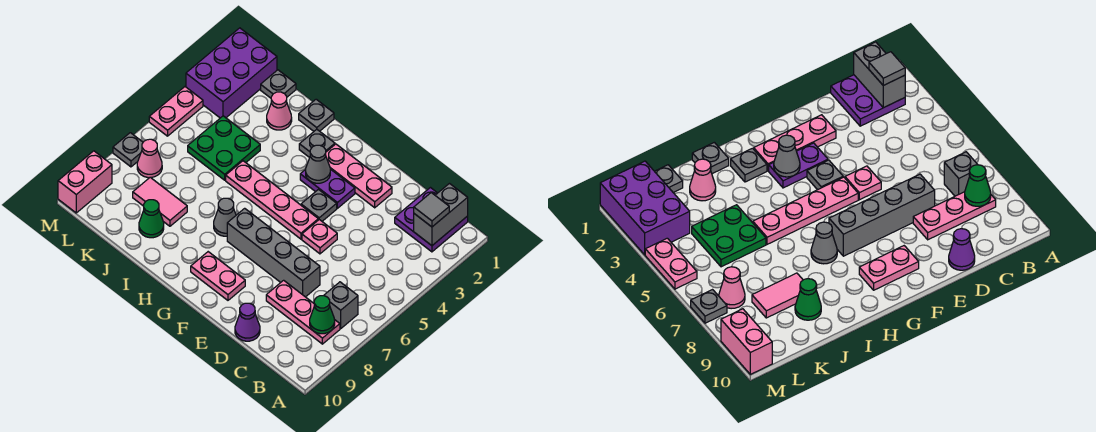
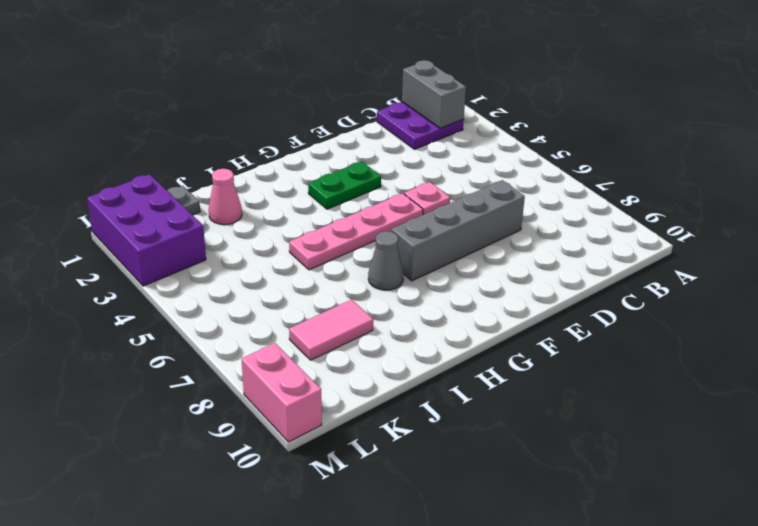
green 1x2 plate [308,162,381,209] -> purple 1x2 plate [300,169,355,208]
none -> grey 1x1 brick [324,282,358,328]
none -> pink 1x3 plate [266,280,340,344]
none -> purple 1x1 cone [235,303,260,341]

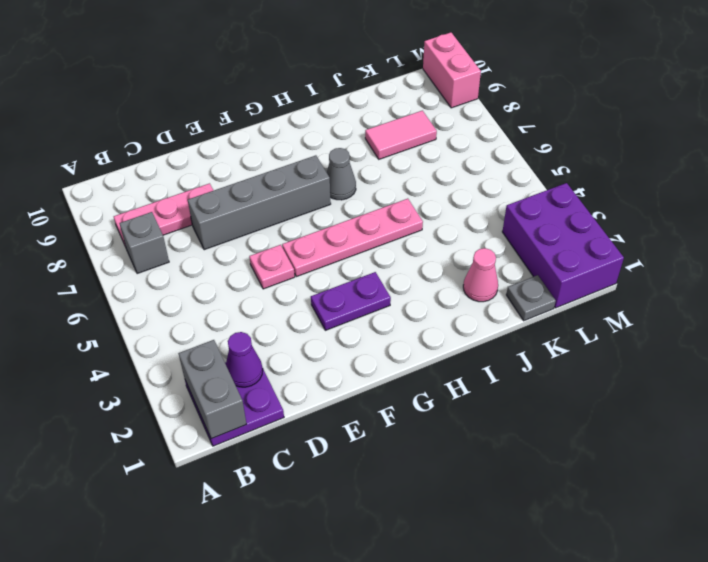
purple 1x1 cone [226,332,263,387] -> purple 1x1 cone moved to [235,303,260,341]
none -> pink 1x3 plate [326,144,392,208]
none -> grey 1x1 plate [301,190,337,221]
none -> pink 1x2 plate [191,252,245,300]

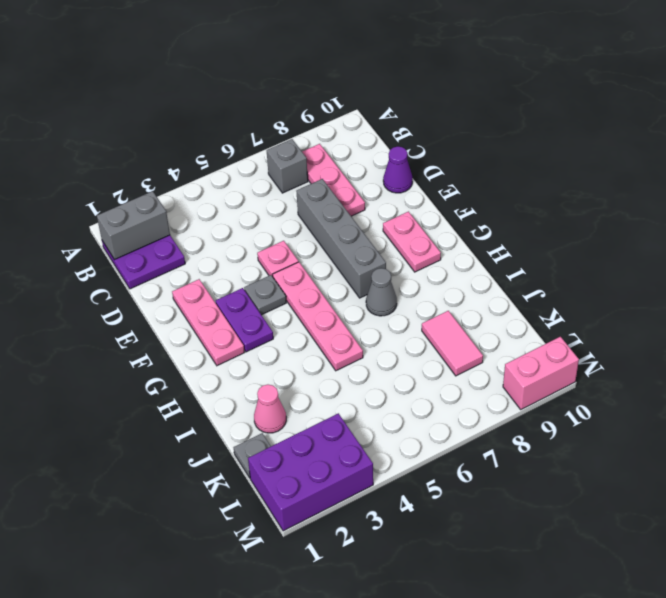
none -> grey 1x1 plate [299,129,335,158]
none -> grey 1x1 plate [299,99,334,131]
none -> green 2x2 plate [188,116,260,180]

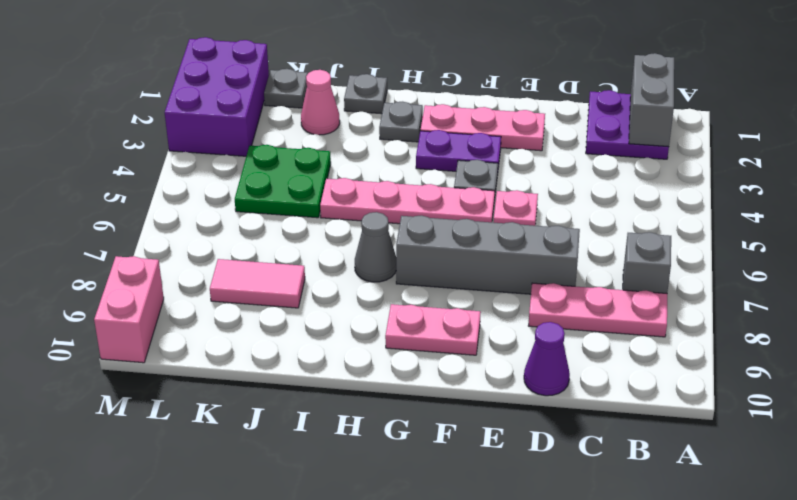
none -> green 1x1 cone [139,200,164,238]
none -> pink 1x1 cone [137,139,162,178]
none -> pink 1x2 plate [149,87,203,136]

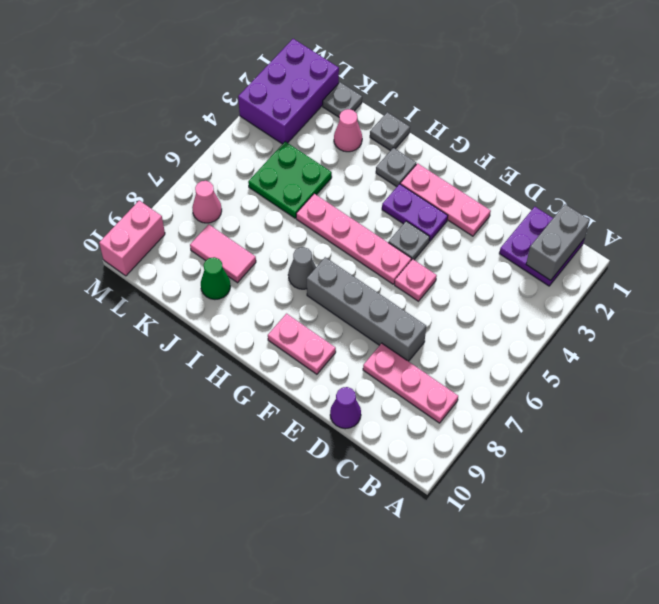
none -> grey 1x1 brick [324,282,358,328]
none -> pink 1x2 plate [149,87,203,136]
none -> grey 1x1 plate [113,133,143,167]

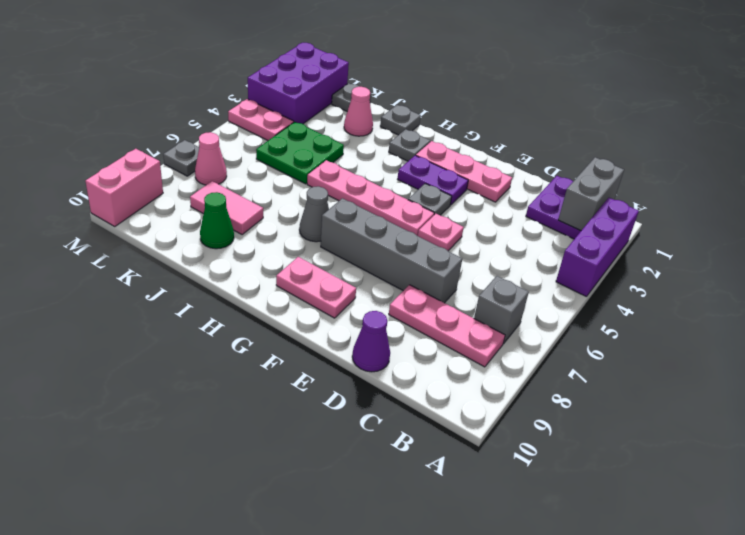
purple 1x3 brick [556,198,639,297] -> none
pink 1x2 plate [228,99,294,140] -> pink 1x2 plate turned to [149,87,203,136]
none -> green 1x1 cone [310,296,335,334]
none -> grey 1x1 cone [306,145,330,183]
none -> grey 1x1 tile [414,193,449,227]

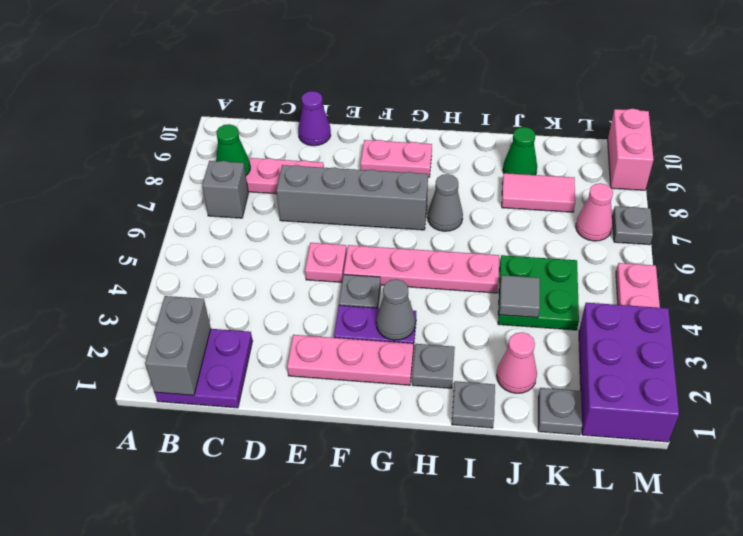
grey 1x1 tile [499,275,540,318] -> grey 1x1 tile moved to [414,193,449,227]

